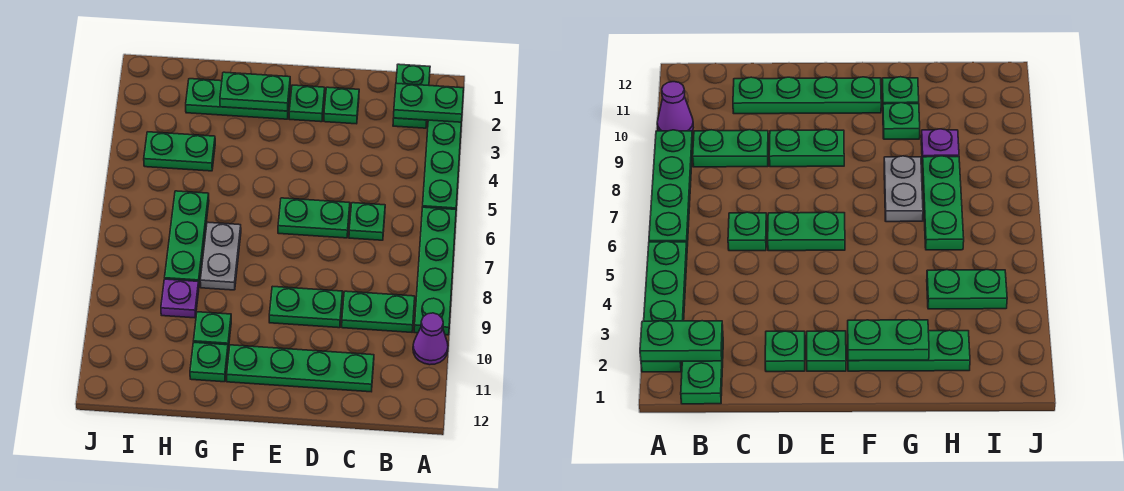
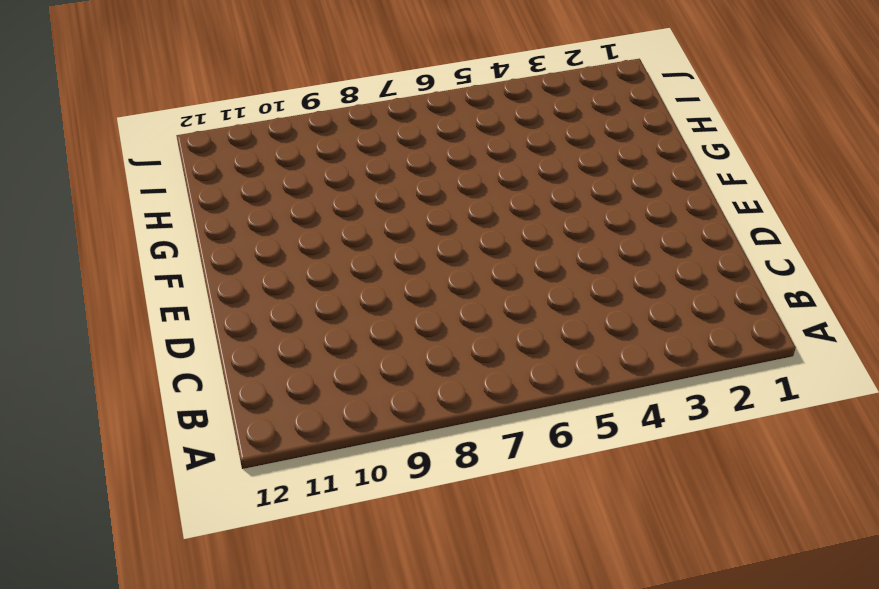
none -> green 1x4 plate [423,120,461,209]
none -> green 1x4 plate [414,207,456,335]
none -> purple 1x1 cone [413,313,448,365]

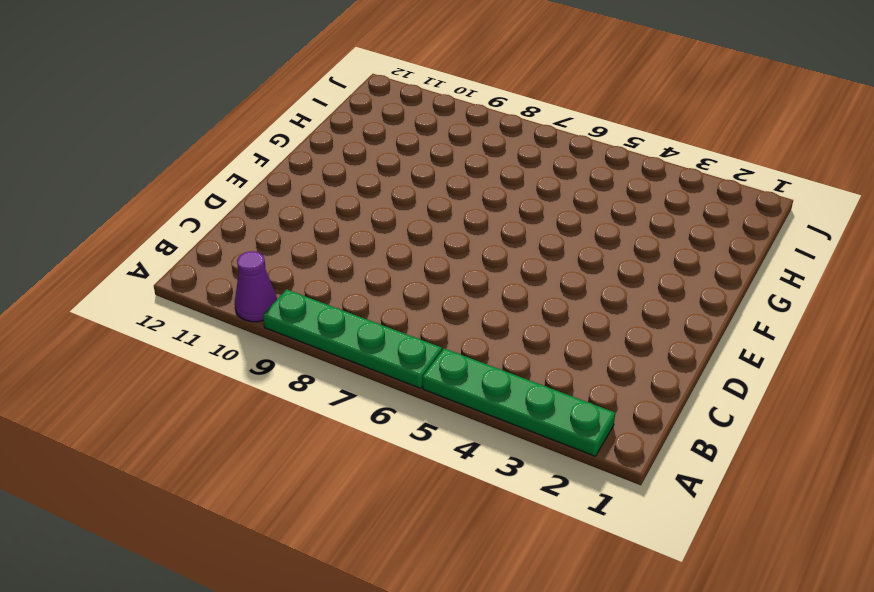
none -> green 1x2 plate [393,64,430,128]
none -> green 1x2 plate [342,291,415,332]
none -> green 1x1 plate [349,203,385,240]

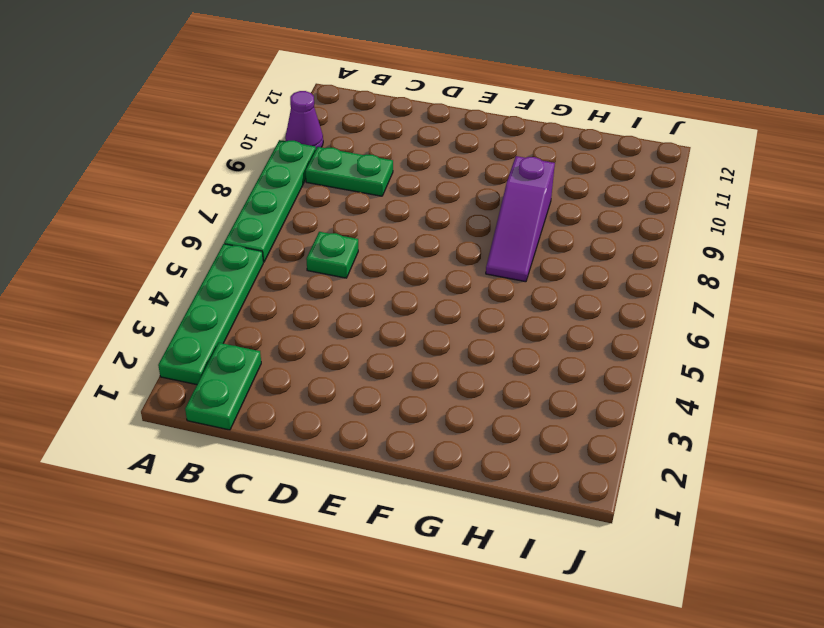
purple 1x3 slope [486,156,555,282] -> grey 1x2 plate [200,222,241,290]
none -> green 1x4 plate [227,345,374,392]
none -> green 1x1 plate [324,87,359,124]
none -> green 1x2 plate [278,198,350,238]

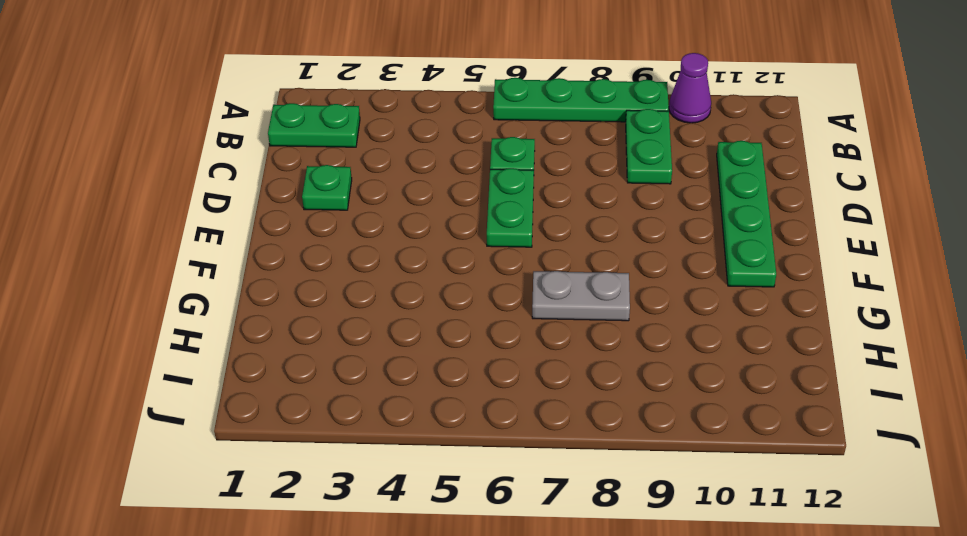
none -> green 1x4 plate [423,120,461,209]
none -> green 1x2 plate [269,286,343,328]
none -> green 1x1 plate [289,85,325,122]

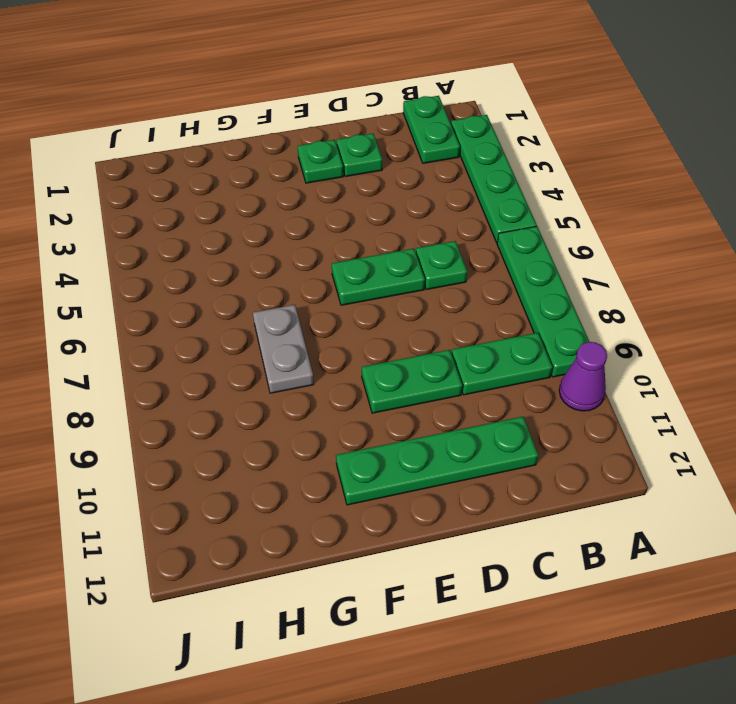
none -> green 1x3 plate [186,79,290,119]
none -> green 1x1 plate [194,312,231,349]
none -> green 1x1 plate [190,342,228,382]

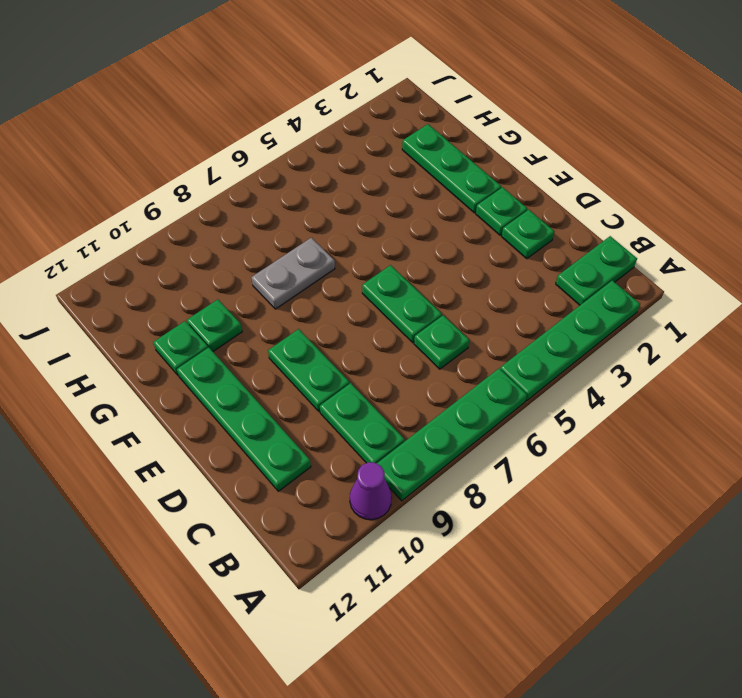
none -> green 1x2 plate [144,132,215,171]
none -> green 1x3 plate [165,191,209,283]
none -> purple 1x1 plate [161,279,199,318]

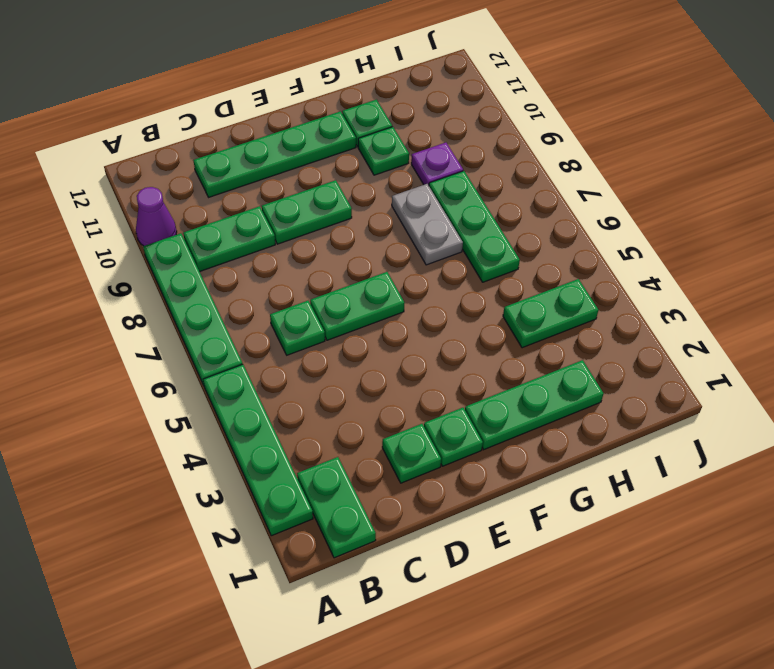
none -> green 1x2 plate [394,83,464,122]
none -> green 1x2 plate [220,72,290,111]

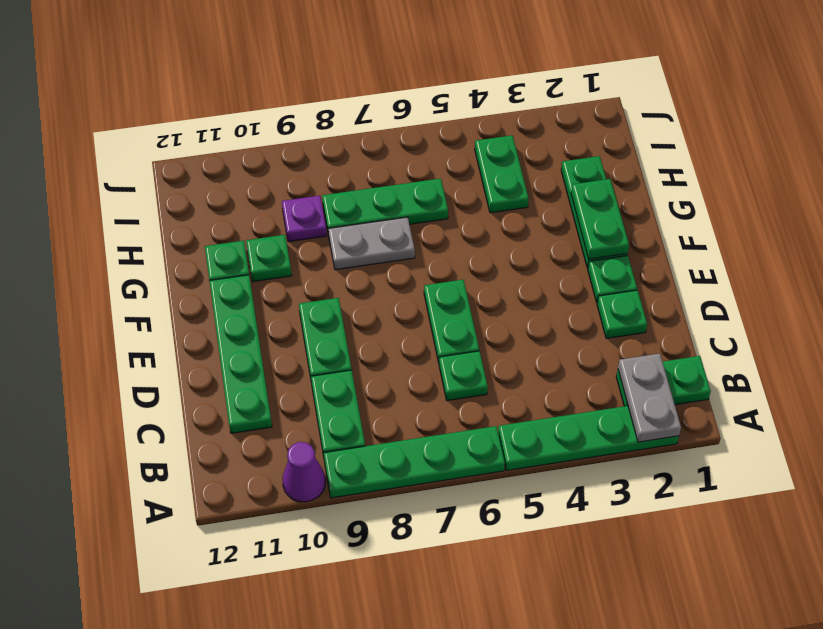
grey 1x2 plate [618,354,681,442] -> green 1x2 plate [394,83,464,122]

